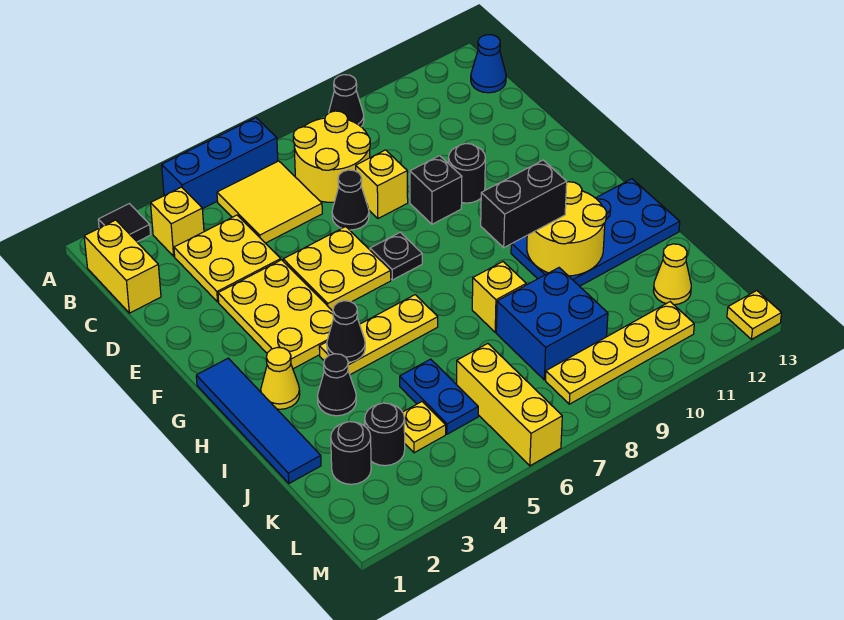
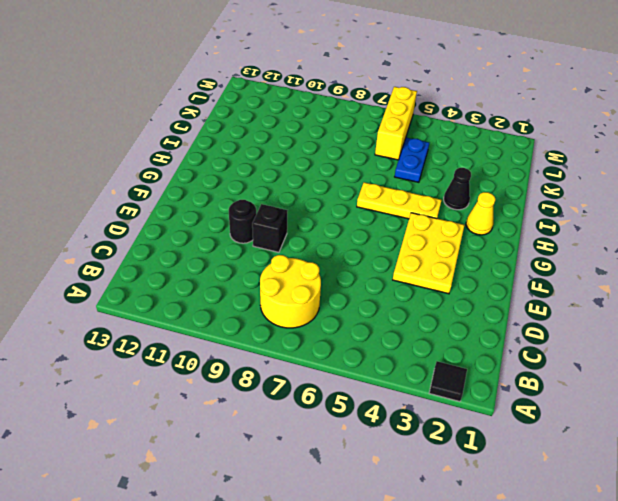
none -> blue 1x3 brick [162,118,278,209]
none -> black 1x1 cone [329,75,364,127]
none -> yellow 1x2 brick [84,220,161,313]
none -> yellow 1x1 brick [151,187,204,256]

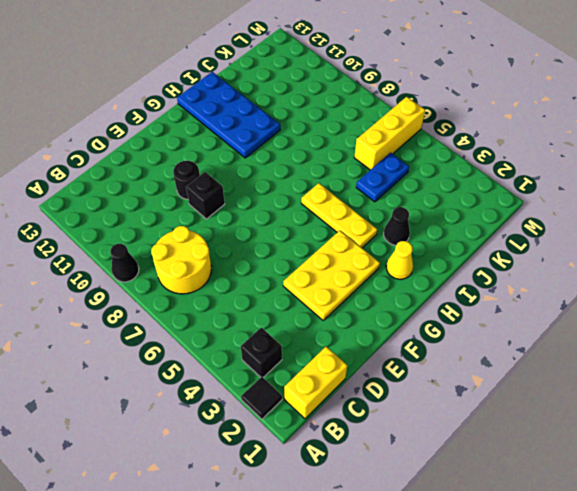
black 1x1 brick [241,327,282,377] -> yellow 1x1 brick [151,187,204,256]
none -> blue 1x3 brick [162,118,278,209]
none -> yellow 2x2 tile [217,161,322,243]
none -> blue 1x1 cone [471,35,506,93]
none -> yellow 2x2 plate [174,215,281,302]

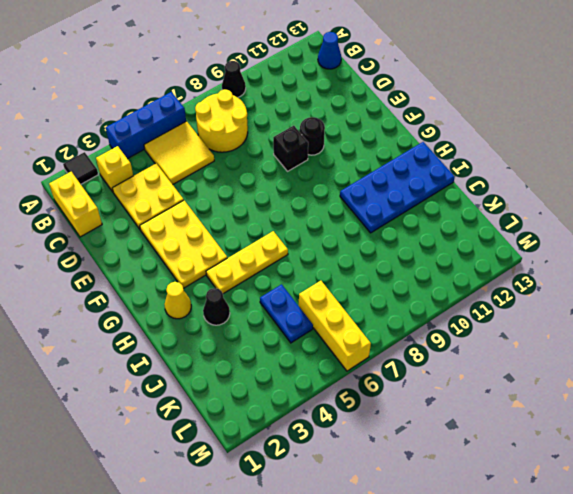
none -> black 1x1 cone [332,170,369,230]
none -> yellow 1x1 brick [356,150,408,218]
none -> yellow 2x2 plate [283,227,391,311]
none -> black 1x1 plate [370,232,422,280]

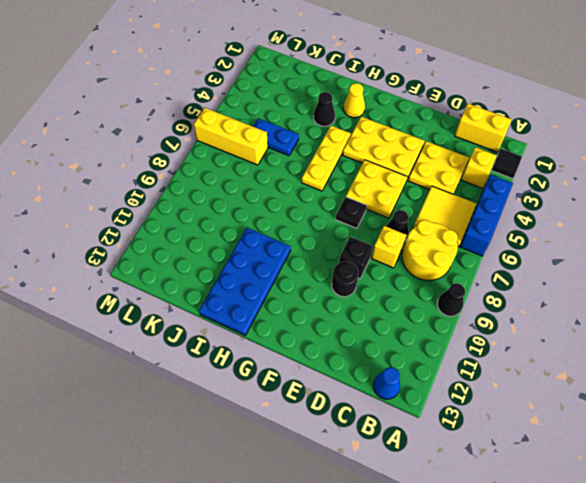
none -> blue 1x4 tile [196,358,321,483]
none -> yellow 1x1 brick [472,262,526,332]
none -> blue 2x2 brick [496,268,608,380]
none -> black 1x1 round brick [331,422,371,484]

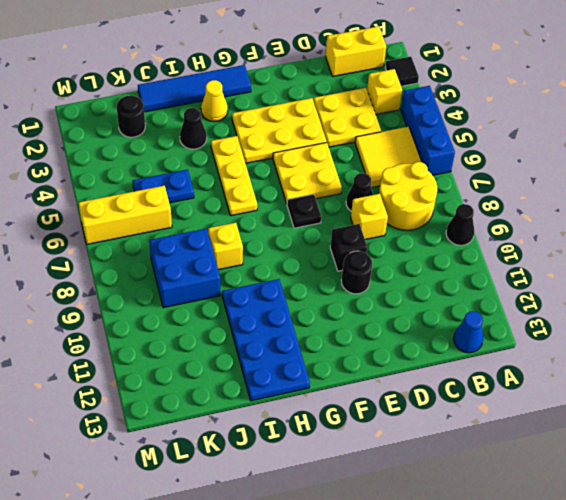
none -> black 1x1 round brick [365,403,405,466]
none -> yellow 1x1 plate [403,402,446,453]
none -> yellow 1x1 cone [653,244,691,305]
none -> yellow 1x4 plate [546,302,694,404]

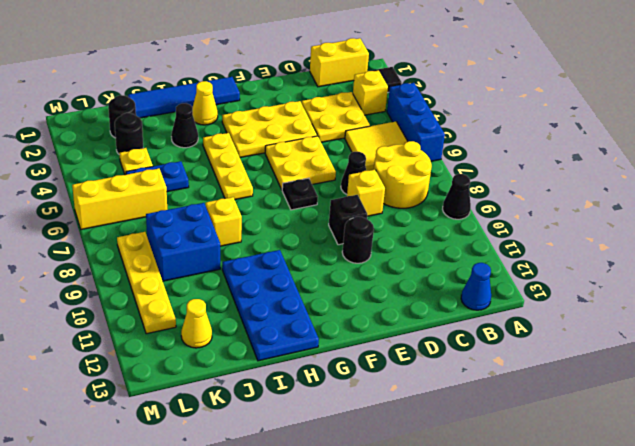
none -> yellow 1x1 plate [727,291,781,339]
none -> black 1x1 cone [327,301,365,362]
none -> yellow 2x2 round brick [527,182,607,276]
none -> black 1x2 brick [481,160,567,248]

